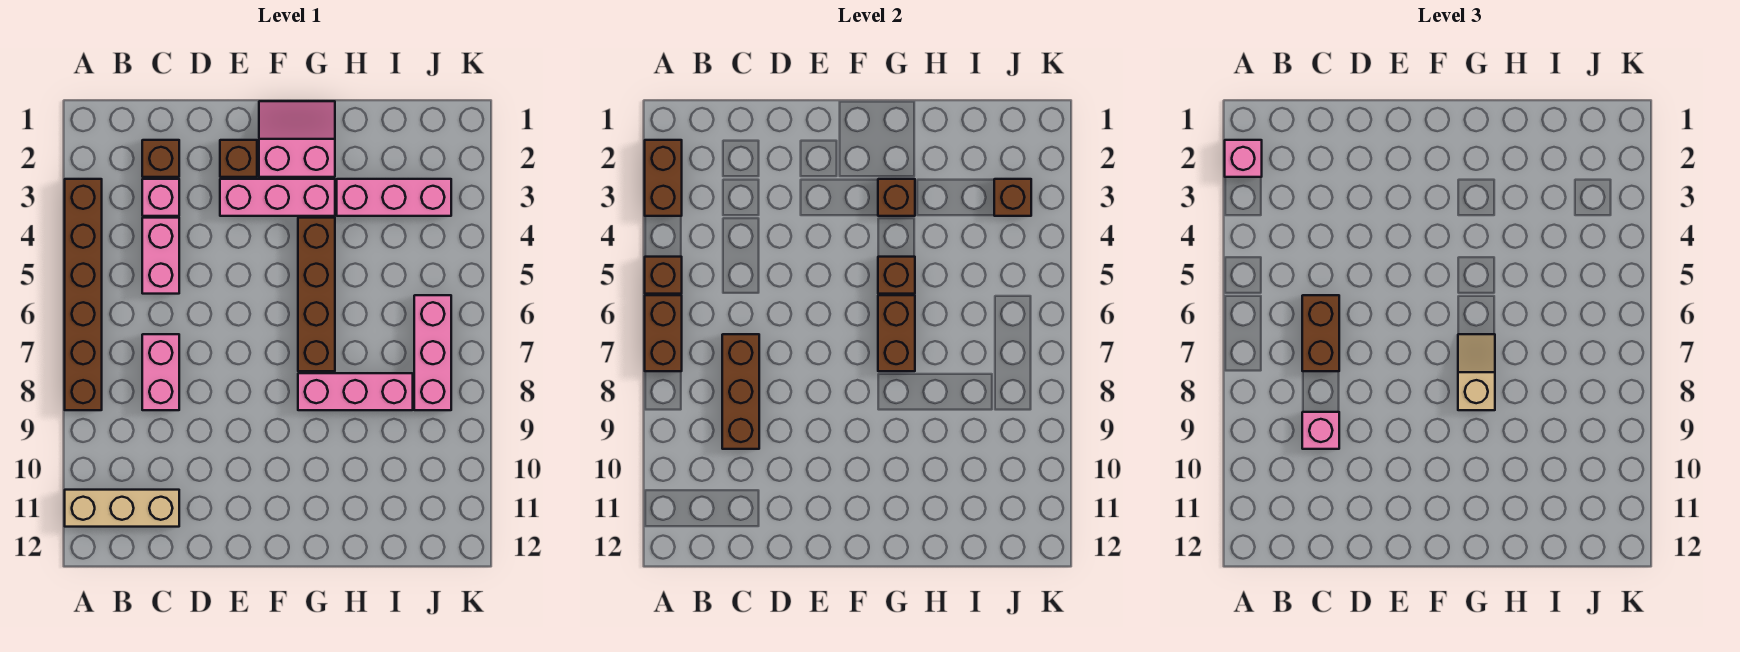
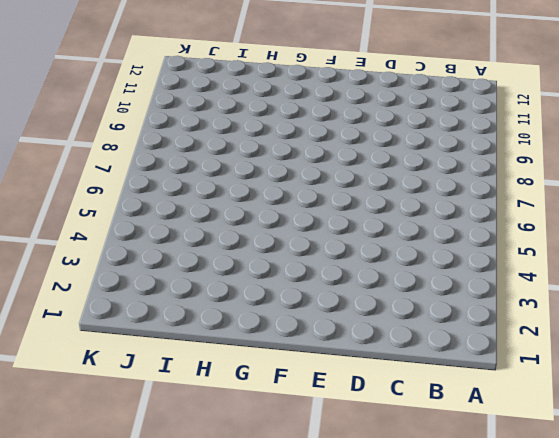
none -> brown 1x6 brick [65,179,102,410]
none -> tan 1x3 brick [65,490,179,527]
none -> brown 1x1 brick [142,140,179,177]

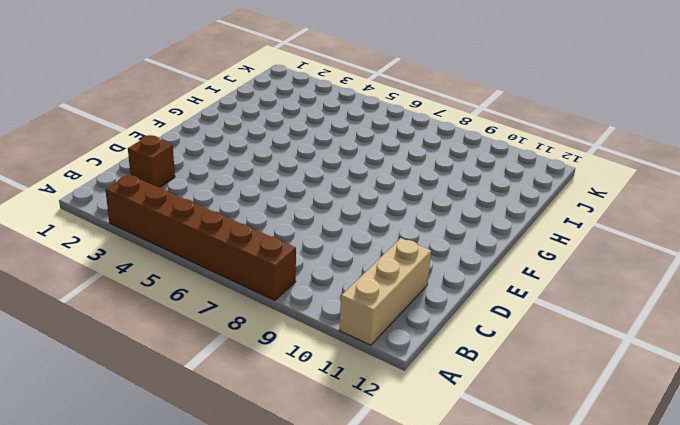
none -> pink 1x1 brick [142,179,179,216]
none -> pink 1x2 brick [142,218,179,294]
none -> pink 1x2 brick [142,334,179,410]

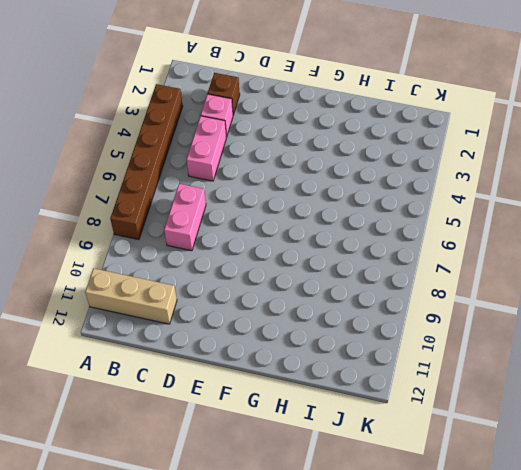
none -> brown 1x1 brick [220,140,257,177]
none -> pink 1x3 brick [220,179,335,216]
none -> pink 2x2 slope [259,101,335,177]

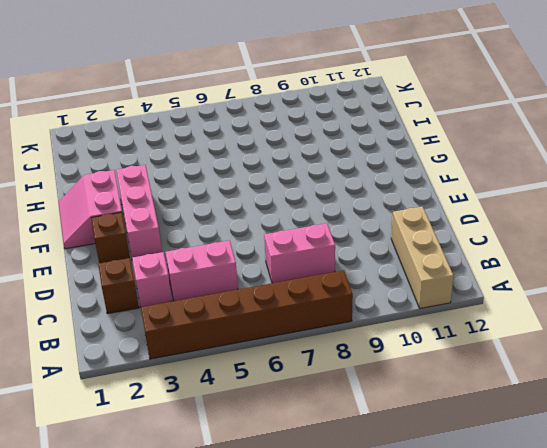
none -> brown 1x4 brick [298,218,335,371]
none -> pink 1x3 brick [298,373,413,410]
none -> pink 1x3 brick [337,179,451,216]

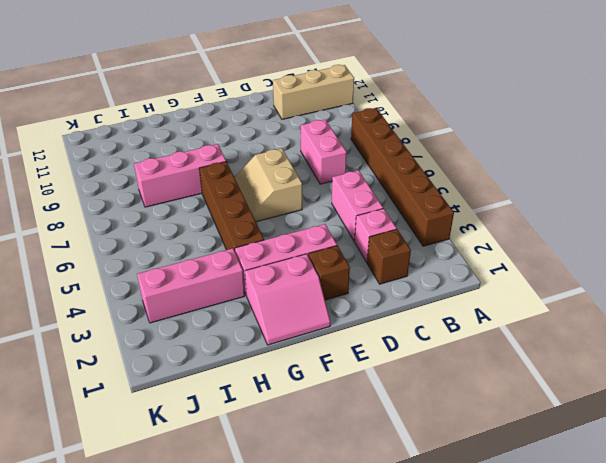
tan 2x2 slope [234,148,302,222] -> none
none -> pink 1x3 brick [414,295,451,410]
none -> brown 1x2 brick [645,140,682,216]
none -> brown 1x1 brick [645,257,682,294]

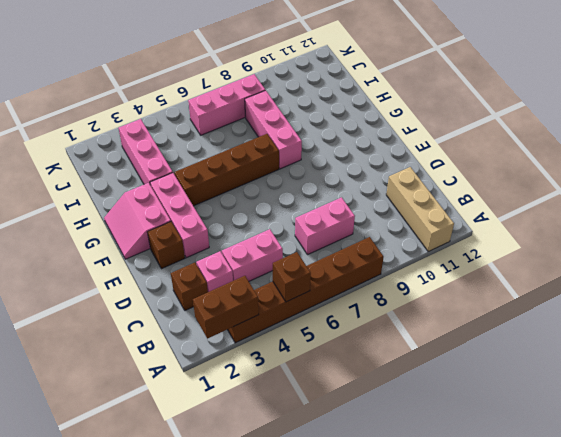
none -> brown 1x2 brick [645,295,682,371]
none -> brown 1x3 brick [722,334,759,449]
none -> brown 1x1 brick [878,179,915,216]

